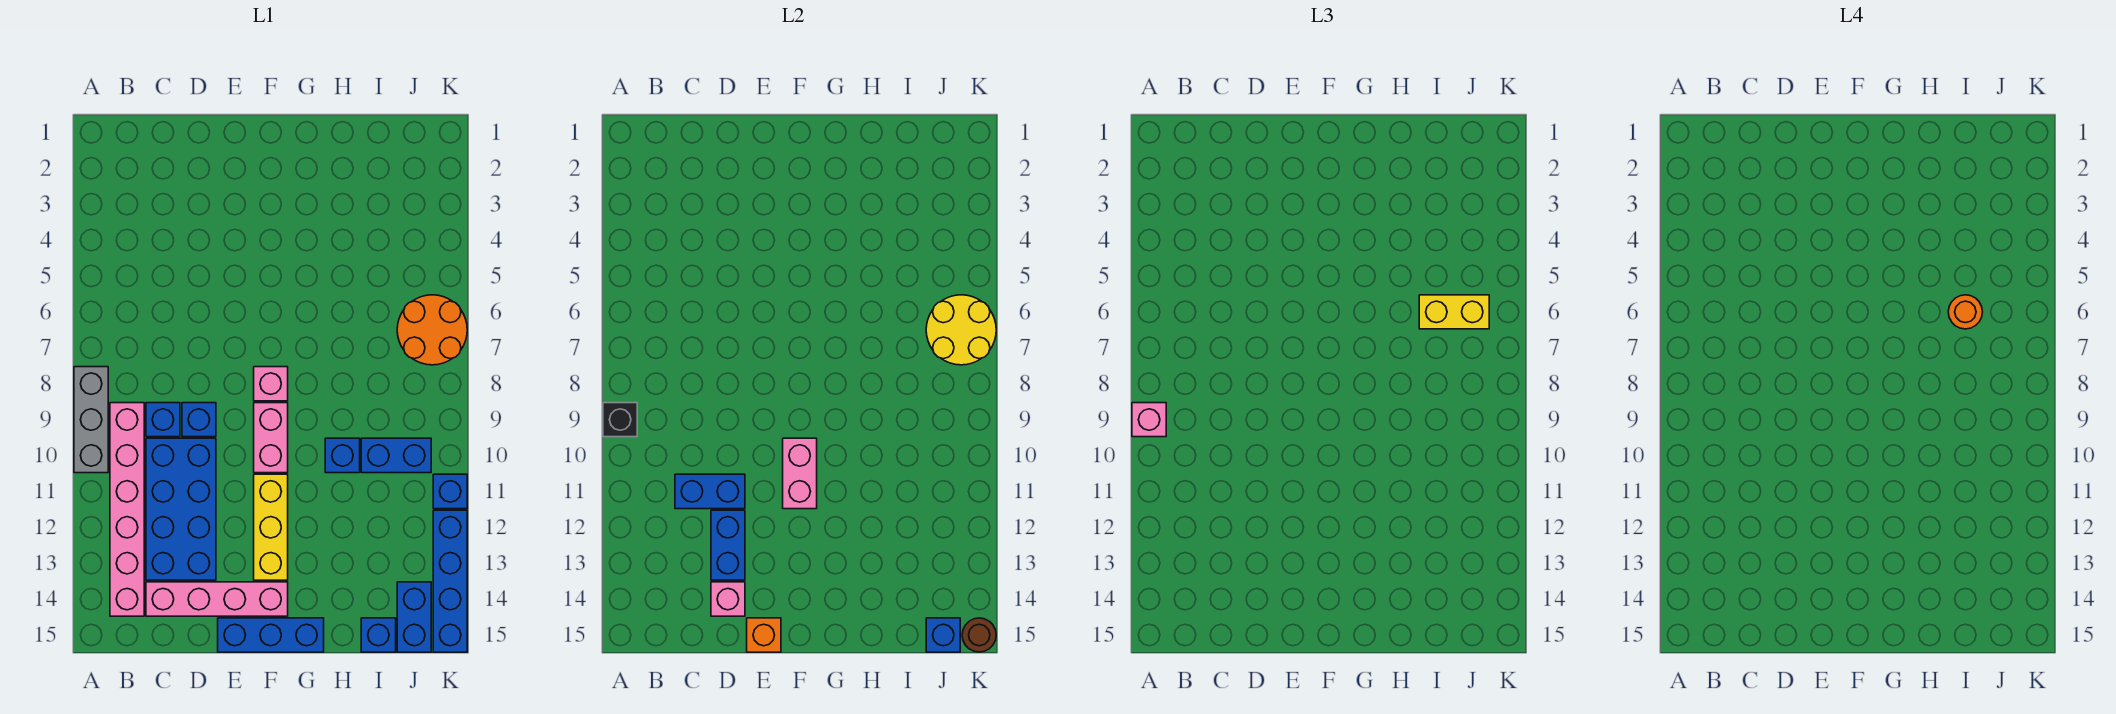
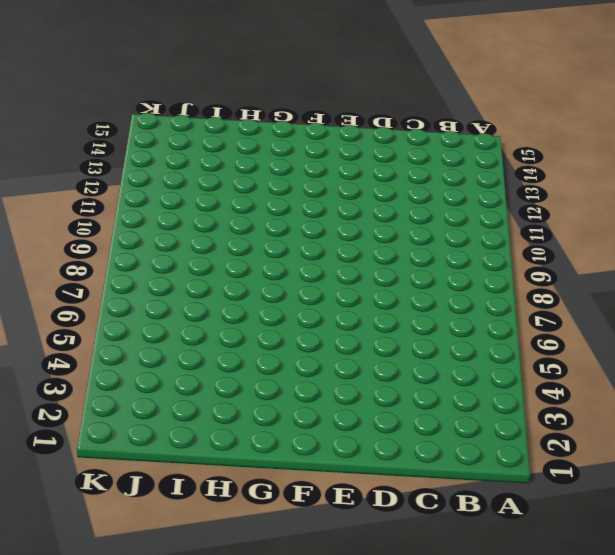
none -> grey 1x3 brick [74,367,108,473]
none -> pink 1x6 brick [110,403,144,616]
none -> blue 1x1 brick [146,403,180,437]

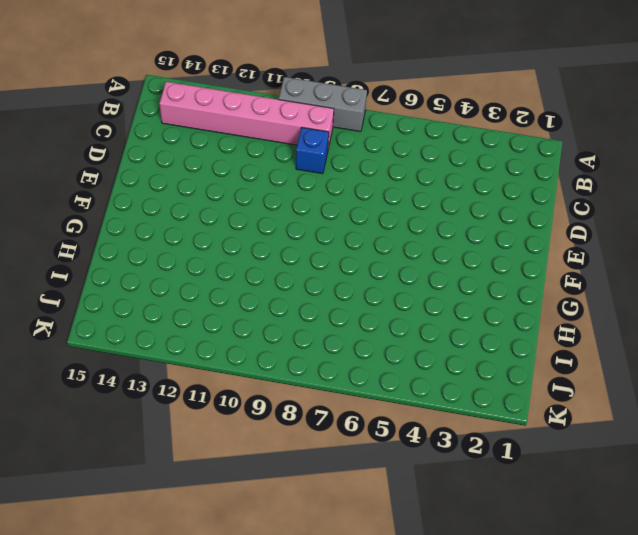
none -> blue 2x4 brick [146,438,216,580]
none -> pink 1x4 brick [146,582,288,616]
none -> blue 1x1 brick [182,403,216,437]

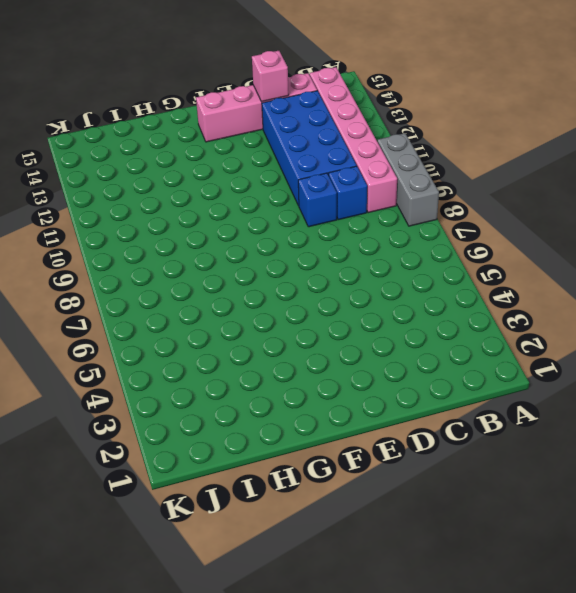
none -> blue 1x3 brick [218,618,324,652]
none -> pink 1x1 brick [254,367,288,401]
none -> pink 1x2 brick [254,403,288,473]

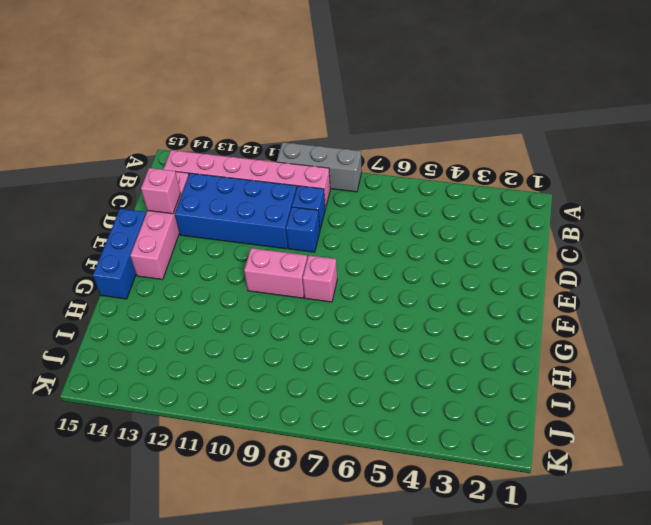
none -> yellow 1x3 brick [254,474,288,580]
none -> blue 1x1 brick [325,438,360,473]
none -> blue 1x2 brick [361,438,431,473]

